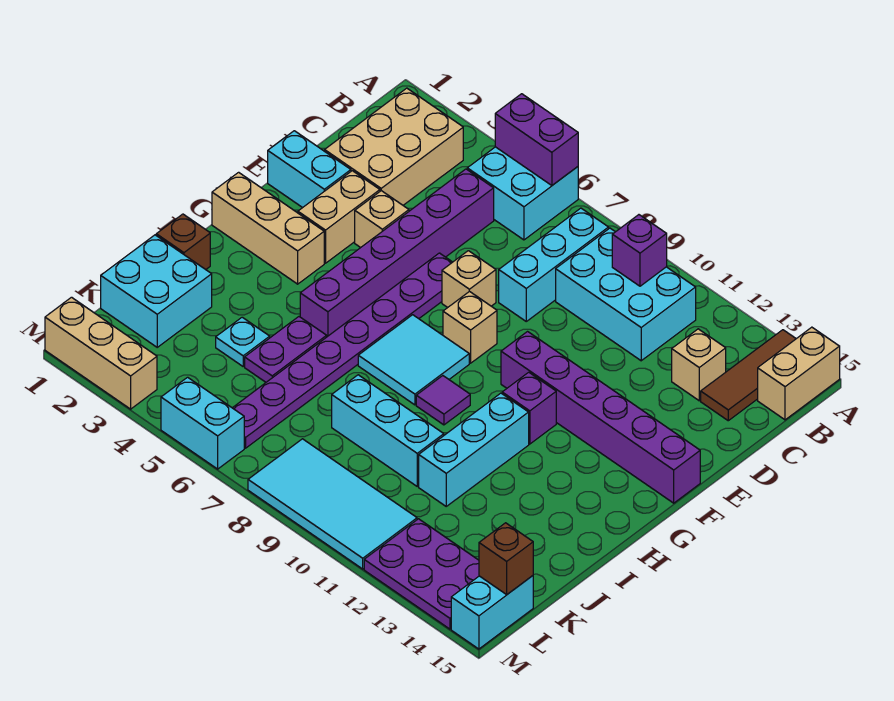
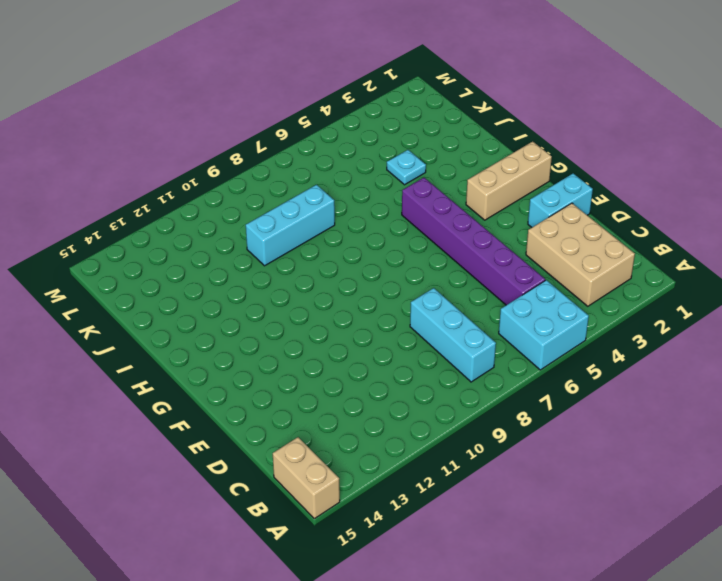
none -> brown 1x3 tile [701,330,796,421]
none -> cyan 2x3 brick [556,228,696,361]
none -> tan 1x1 brick [672,329,726,401]
none -> tan 1x2 brick [298,171,380,263]

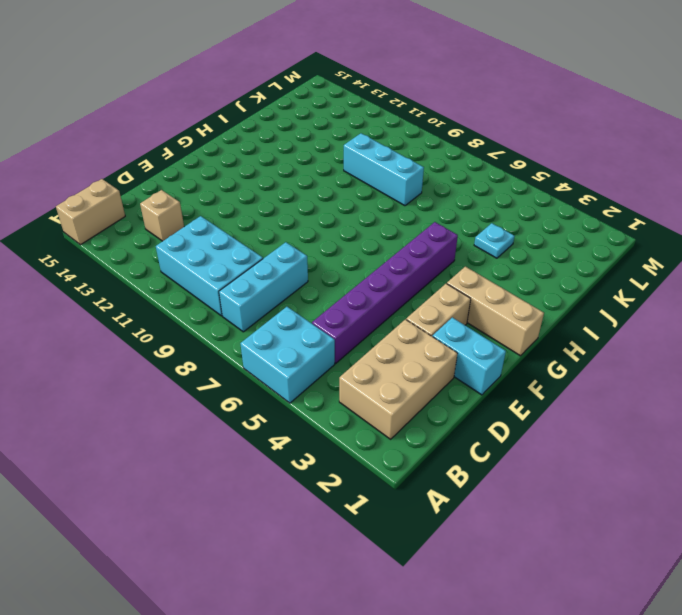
none -> brown 1x3 tile [701,330,796,421]
none -> tan 1x1 brick [355,191,409,248]
none -> purple 1x8 plate [233,253,452,448]
none -> tan 1x1 brick [442,251,496,308]

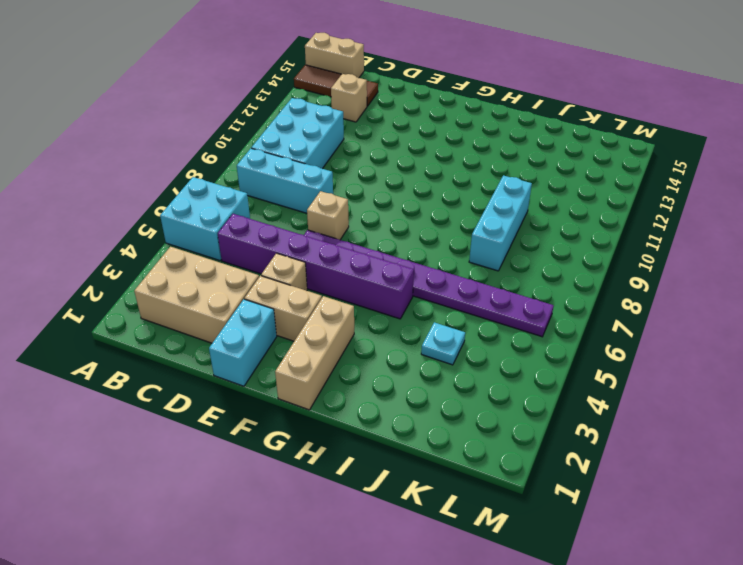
none -> tan 1x1 brick [443,291,497,363]
none -> purple 1x6 brick [501,332,700,503]
none -> cyan 2x2 tile [358,315,469,405]
none -> purple 1x1 brick [502,372,556,444]

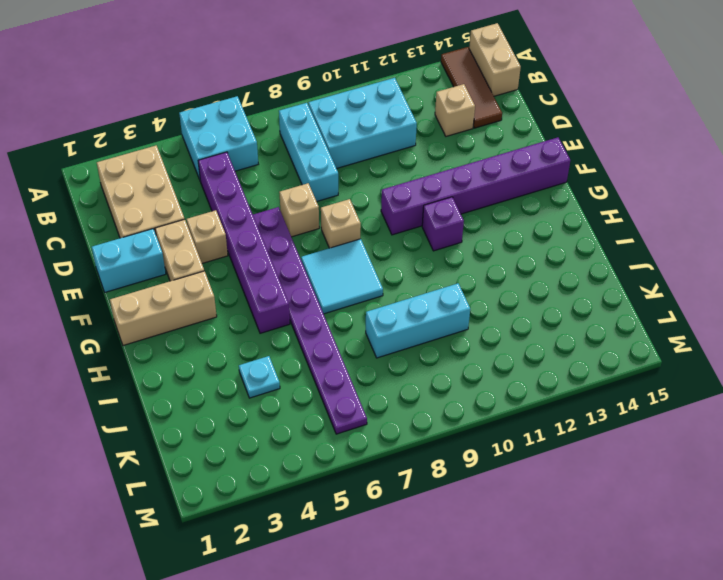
none -> purple 1x1 tile [416,376,470,425]
none -> cyan 1x3 brick [419,393,529,506]
none -> brown 1x1 brick [156,214,210,270]
none -> purple 1x2 plate [245,317,327,382]

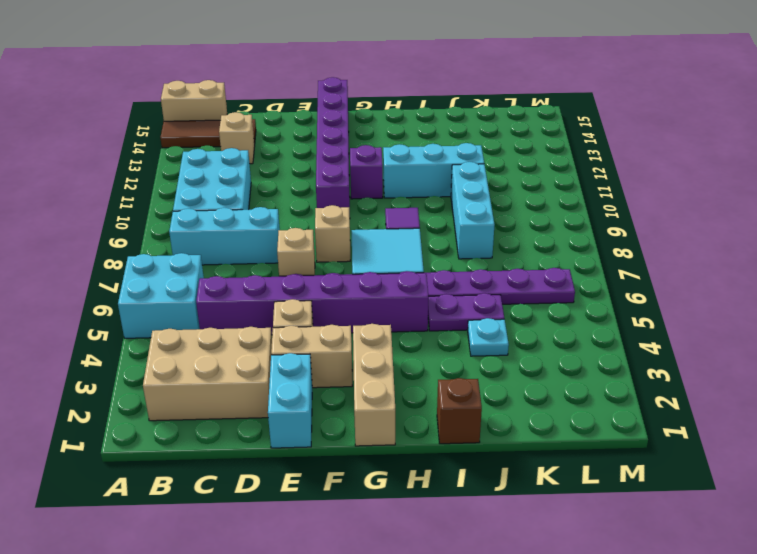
none -> cyan 2x2 brick [101,235,212,347]
none -> cyan 2x4 tile [248,439,417,569]
none -> purple 2x3 plate [364,519,479,629]
none -> cyan 1x2 brick [451,576,533,649]

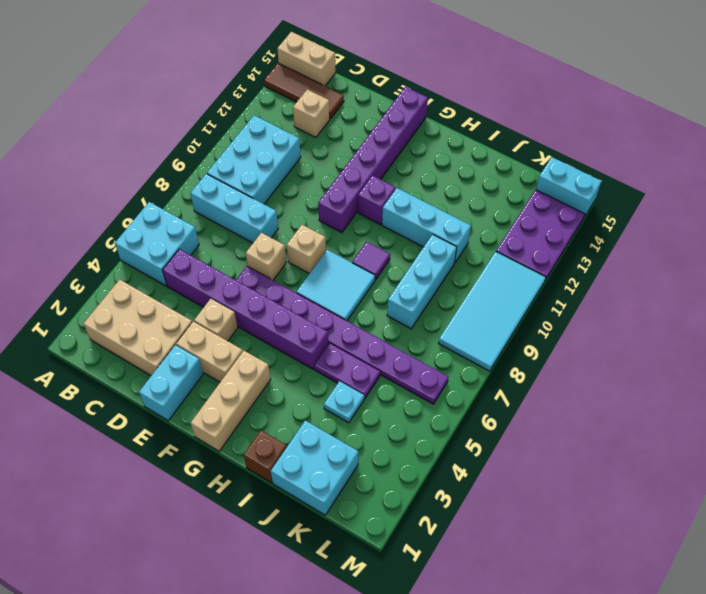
none -> tan 1x3 brick [45,297,157,409]
none -> cyan 1x2 brick [161,377,244,469]
none -> purple 1x2 brick [495,94,578,185]
none -> purple 1x1 brick [612,215,667,286]

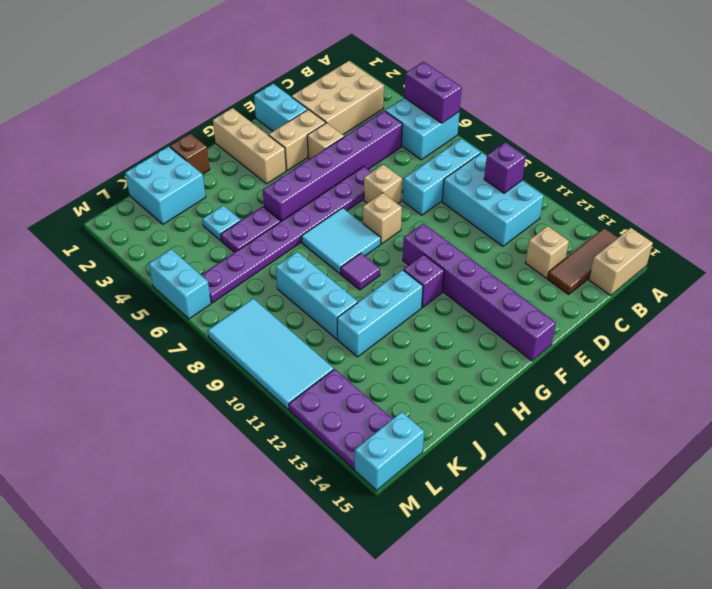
none -> tan 1x3 brick [45,297,157,409]
none -> brown 1x1 brick [479,523,533,594]

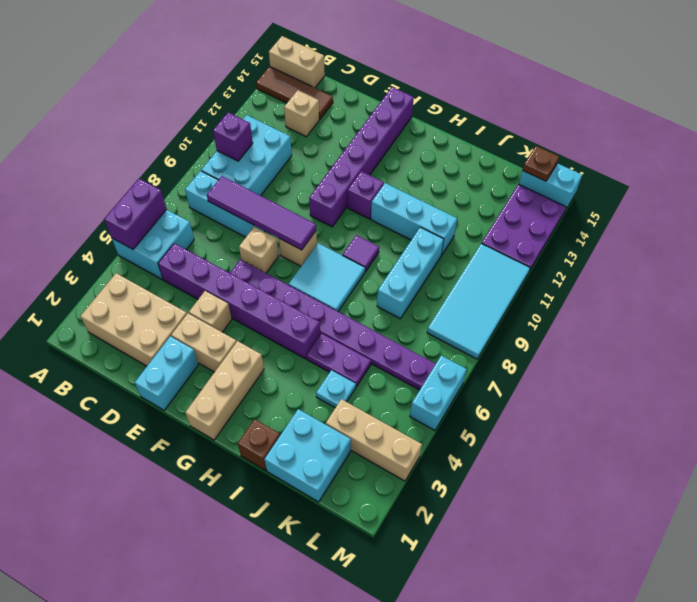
purple 1x4 tile [207,176,316,250] -> none
tan 1x3 brick [326,399,422,481] -> tan 1x3 brick turned to [45,297,157,409]
brown 1x1 plate [522,146,559,181] -> brown 1x1 brick [479,523,533,594]

